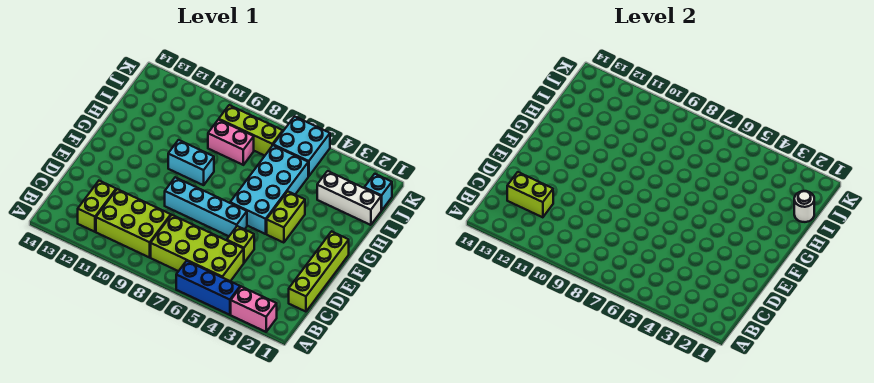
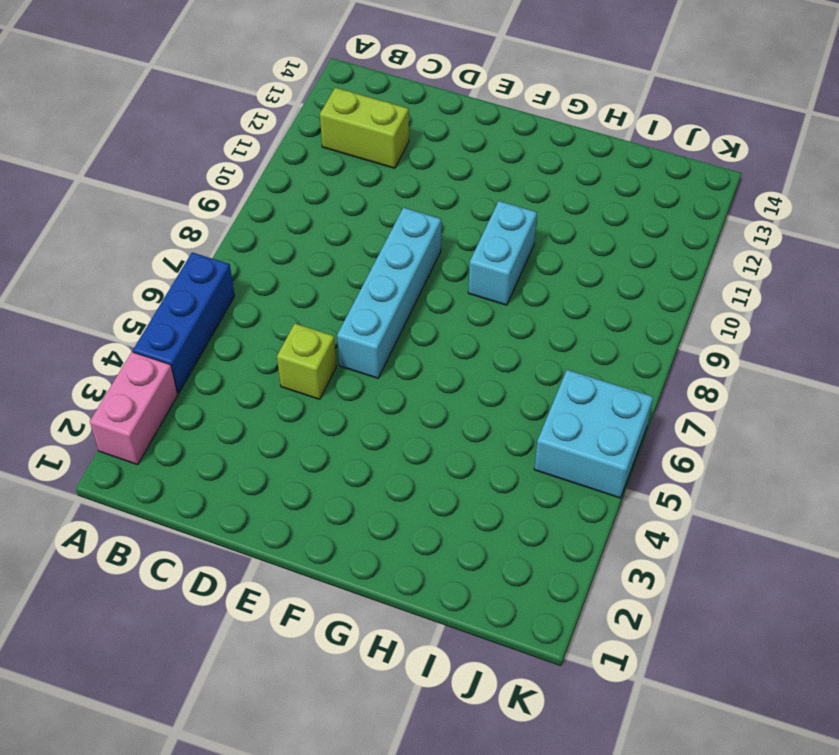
none -> lime 2x4 brick [151,215,244,281]
none -> lime 2x3 brick [96,189,171,257]
none -> lime 1x4 brick [289,231,349,312]

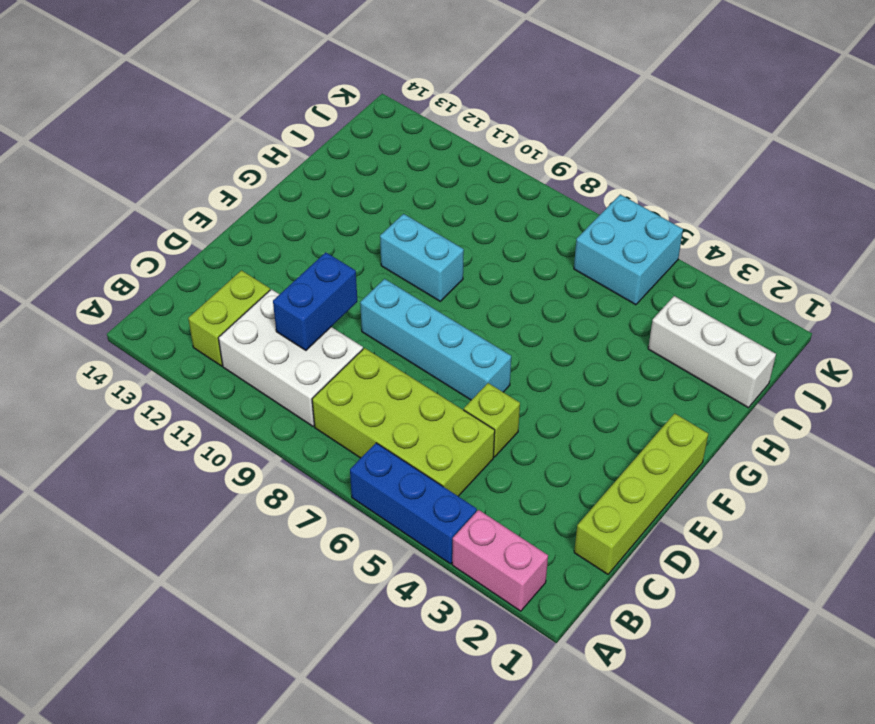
white 2x3 brick [218,289,363,426] -> lime 2x3 brick [96,189,171,257]
blue 1x2 brick [273,252,357,350] -> none
none -> lime 1x2 brick [267,191,305,243]
none -> cyan 2x4 brick [230,145,308,234]
none -> pink 1x2 brick [208,120,254,165]

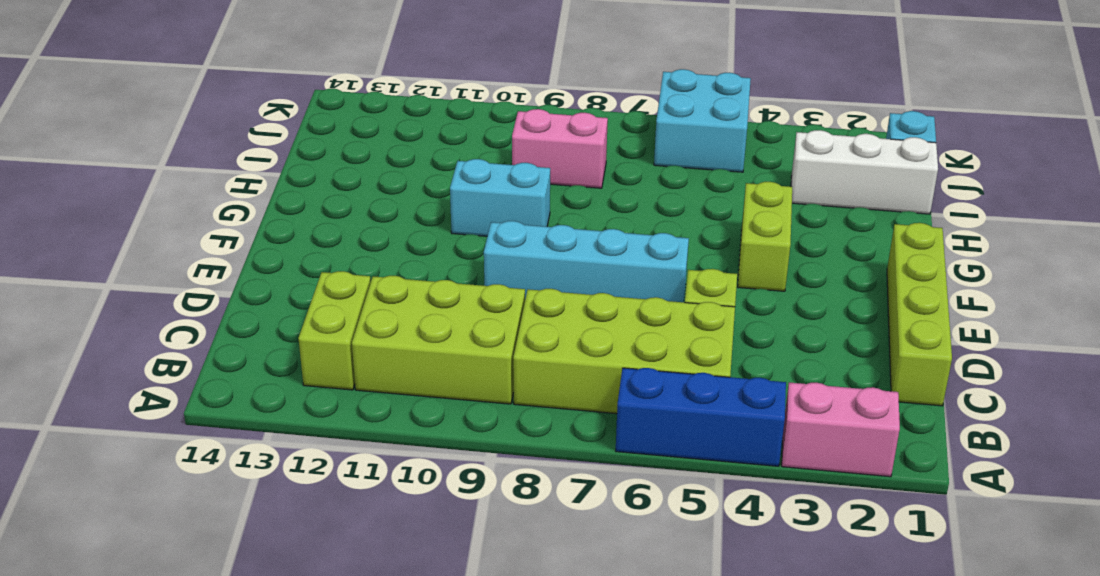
none -> cyan 2x4 brick [230,145,308,234]
none -> lime 1x3 brick [219,105,283,156]
none -> lime 1x2 brick [507,172,553,217]

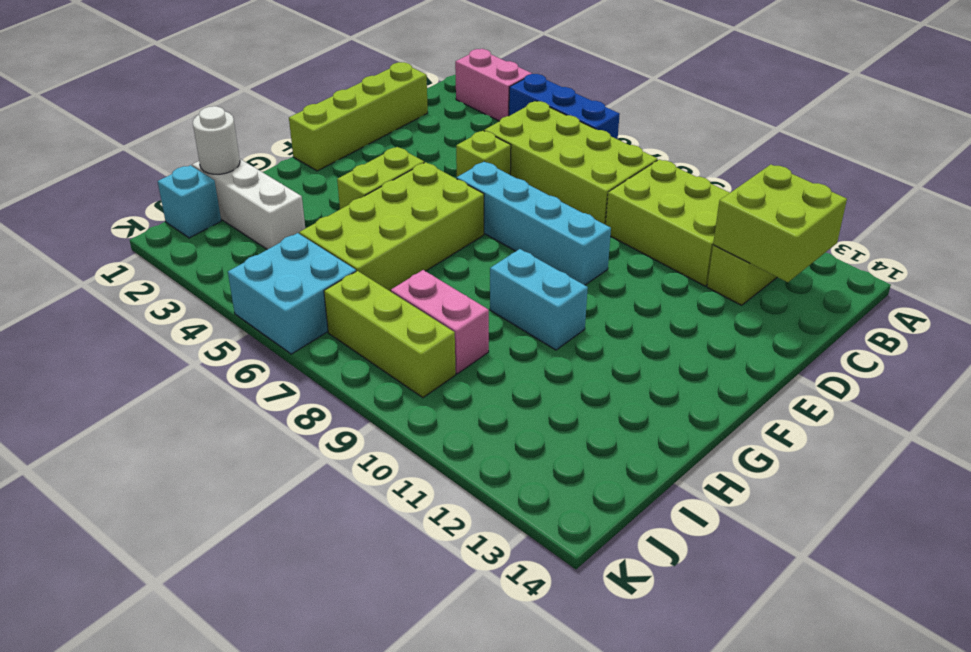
lime 2x2 brick [713,165,847,282] -> lime 1x2 brick [507,172,553,217]
lime 2x4 brick [299,162,484,292] -> cyan 2x4 brick [230,145,308,234]

